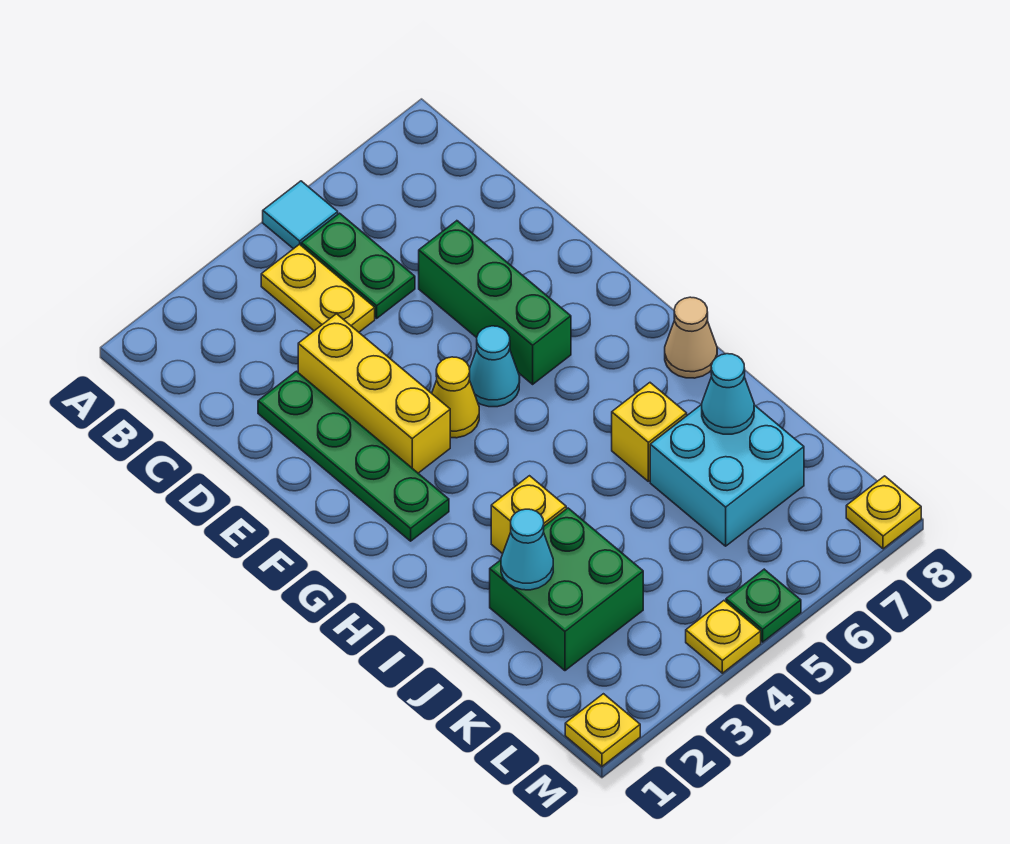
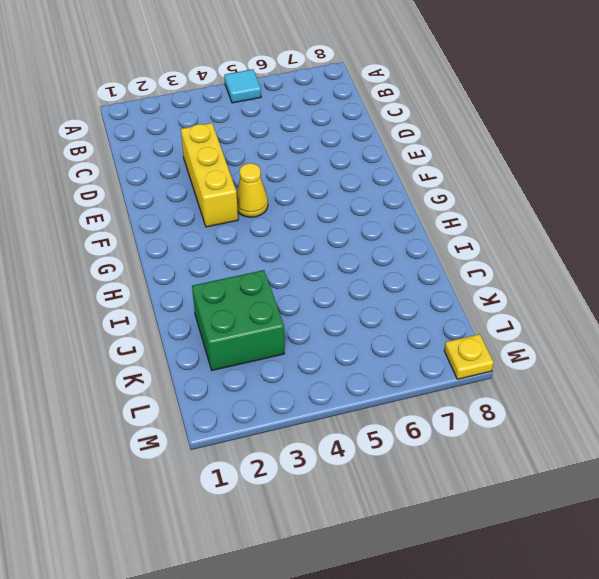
none -> yellow 1x2 plate [261,244,375,332]
none -> green 1x2 plate [301,213,415,318]
none -> green 1x4 plate [258,371,449,541]

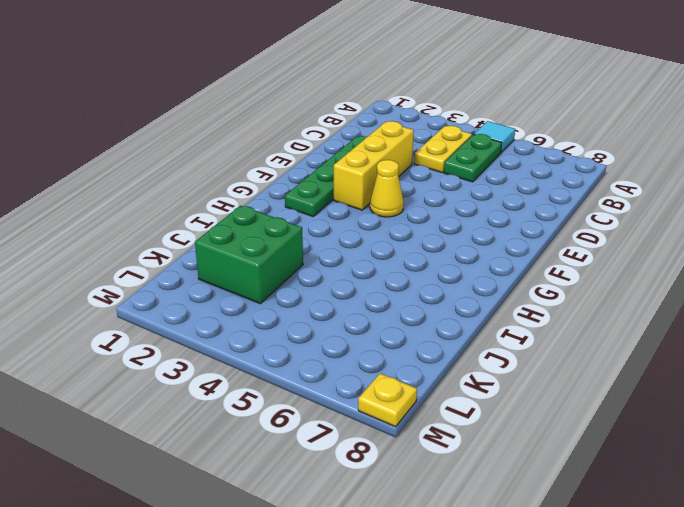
none -> green 1x3 brick [419,221,571,384]
none -> cyan 1x1 cone [469,326,520,407]
none -> tan 1x1 cone [665,297,717,378]

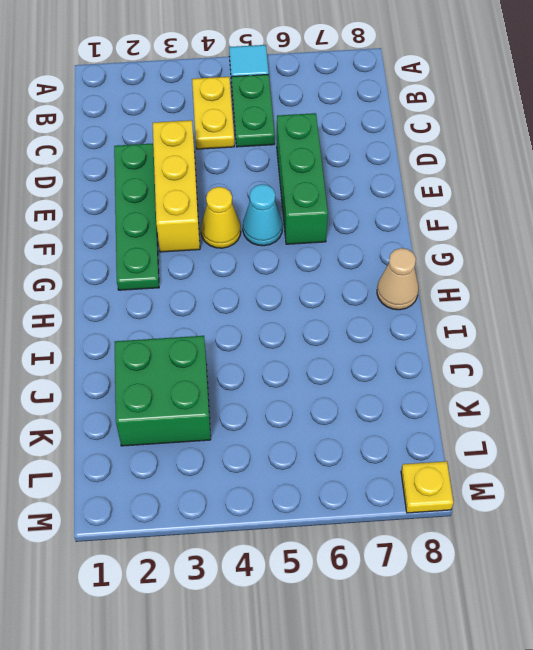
none -> yellow 1x1 brick [491,476,566,554]
none -> yellow 1x1 brick [612,383,687,481]
none -> cyan 2x2 brick [650,405,804,546]

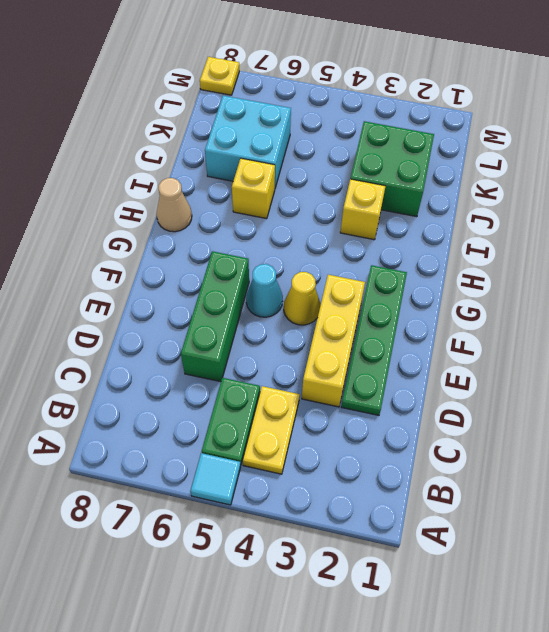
none -> yellow 1x1 plate [565,694,640,766]
none -> yellow 1x1 plate [686,601,761,673]
none -> green 1x1 plate [726,569,801,642]

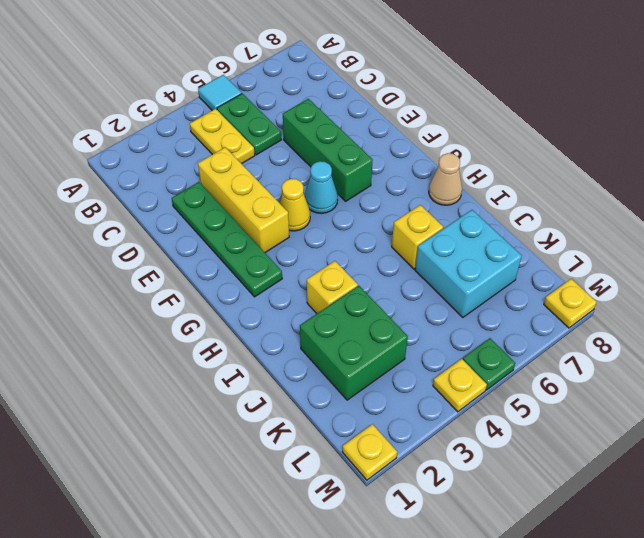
none -> cyan 1x1 cone [501,509,553,590]
none -> cyan 1x1 cone [702,354,754,434]

